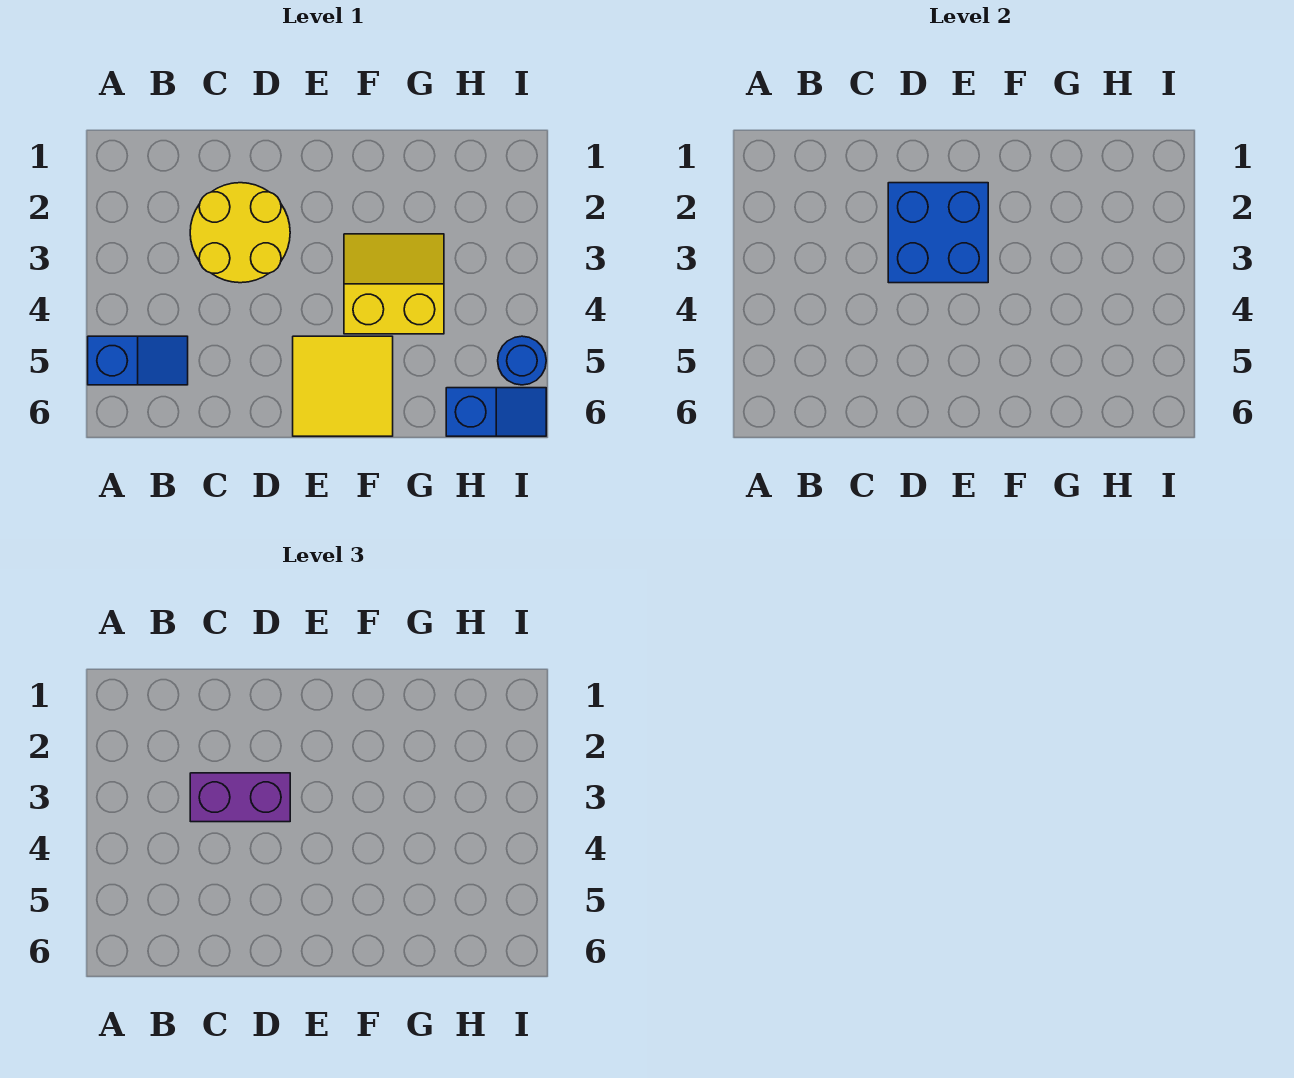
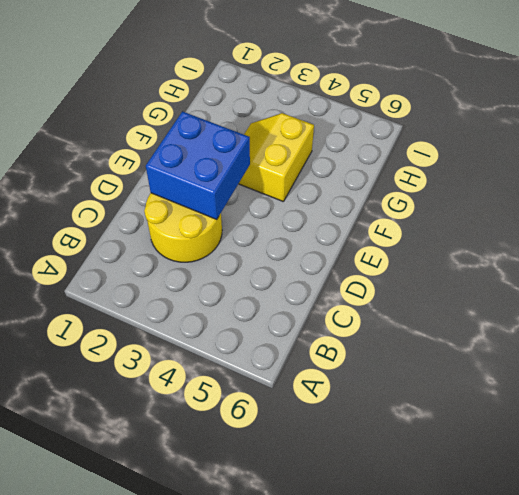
none -> blue 1x2 slope [88,336,188,385]
none -> yellow 2x2 tile [293,336,393,436]

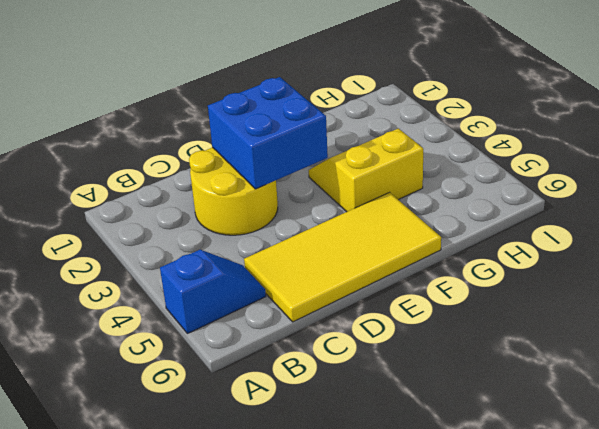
yellow 2x4 tile [244,192,441,322] -> yellow 2x2 tile [293,336,393,436]
none -> blue 1x2 slope [446,388,546,436]
none -> blue 1x1 round brick [498,336,546,385]

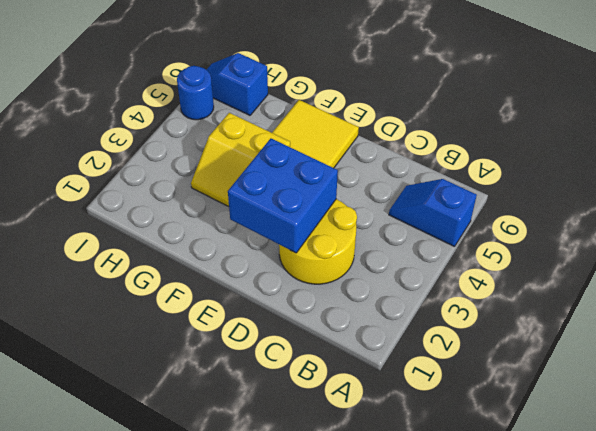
none -> purple 1x2 brick [190,773,290,822]

